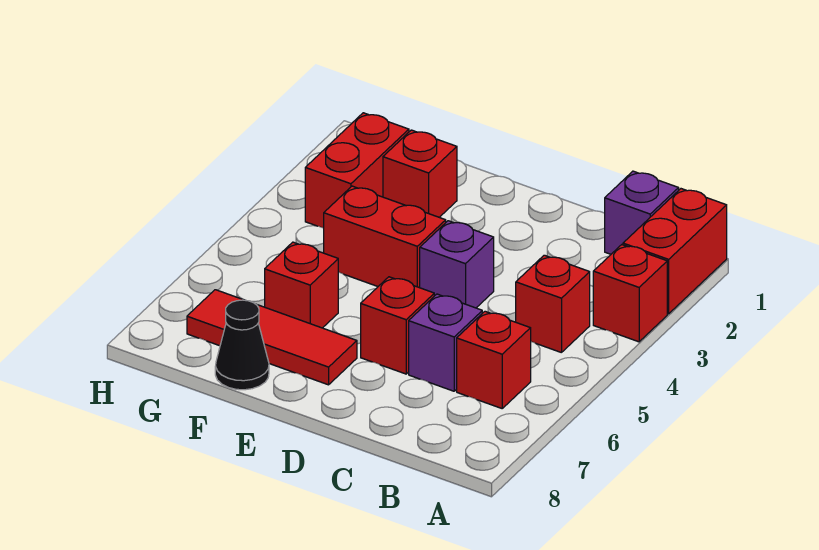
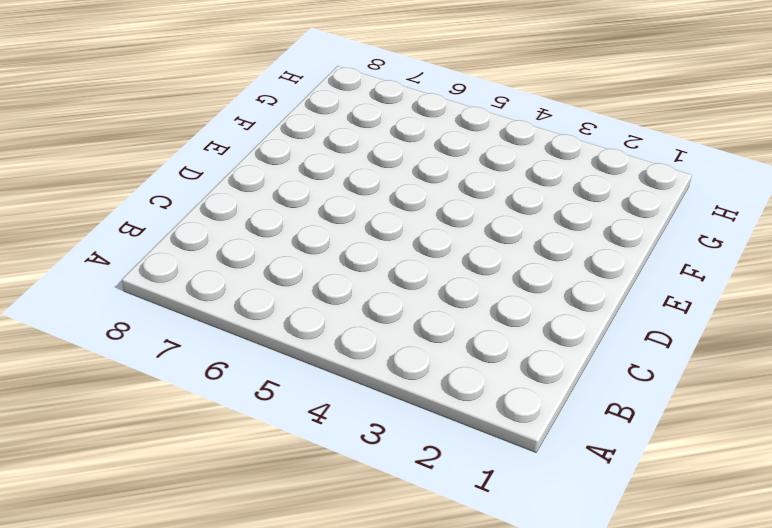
none -> red 1x2 brick [623,189,727,314]
none -> red 1x1 brick [593,245,667,342]
none -> purple 1x1 brick [605,171,679,254]

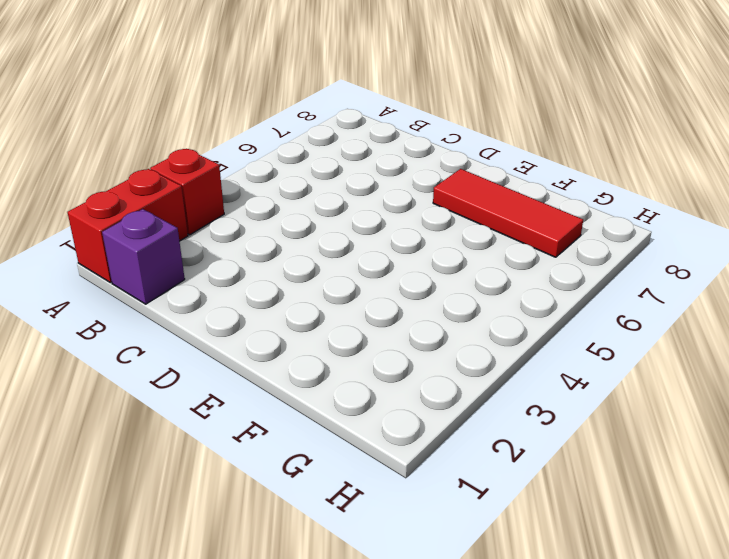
none -> red 1x1 brick [516,255,590,353]
none -> red 1x1 brick [457,311,531,408]
none -> purple 1x1 brick [409,294,482,391]

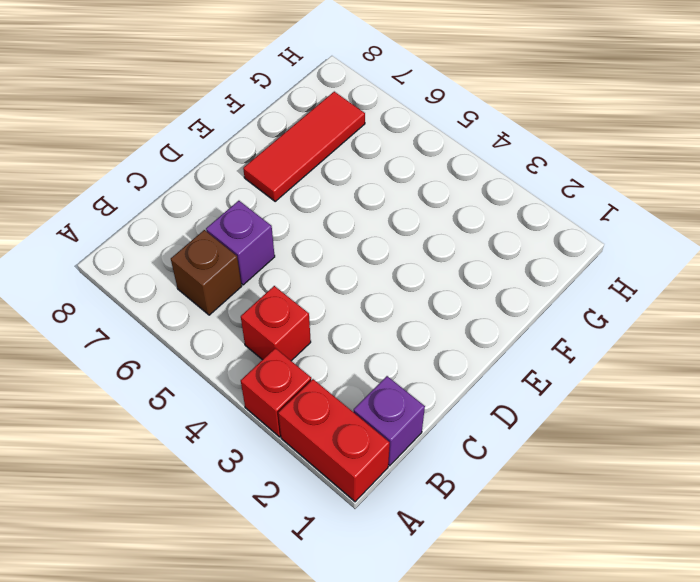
brown 1x1 brick [171,230,242,315] -> red 1x1 brick [457,311,531,408]
none -> purple 1x1 brick [420,221,494,308]
none -> red 1x1 brick [361,277,434,374]
none -> red 1x2 brick [324,186,446,288]

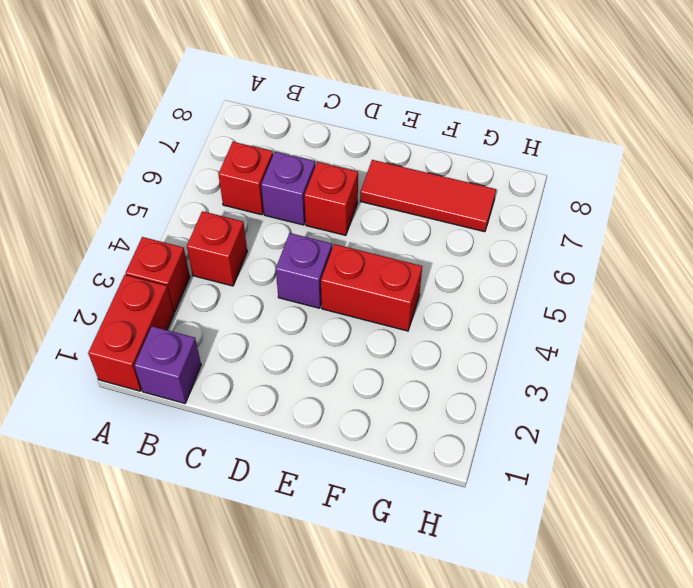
none -> red 1x1 brick [383,130,457,217]
none -> red 1x1 brick [265,242,338,328]
none -> black 1x1 cone [215,300,269,390]

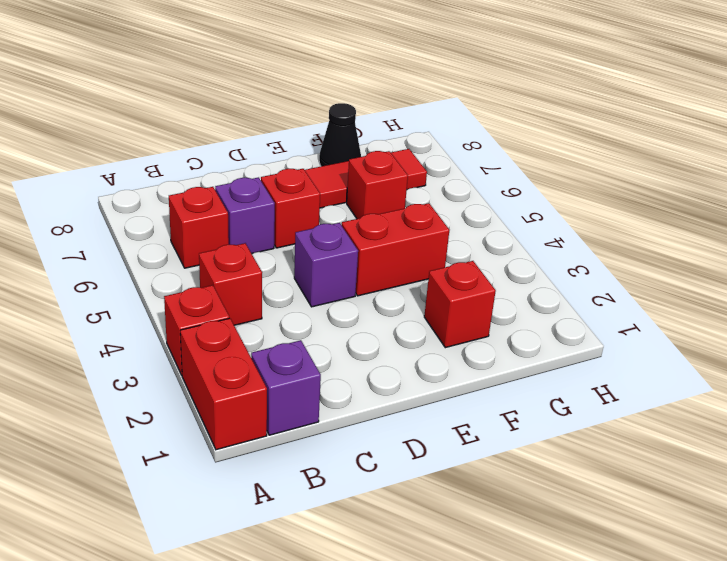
none -> red 1x2 brick [305,113,409,228]

